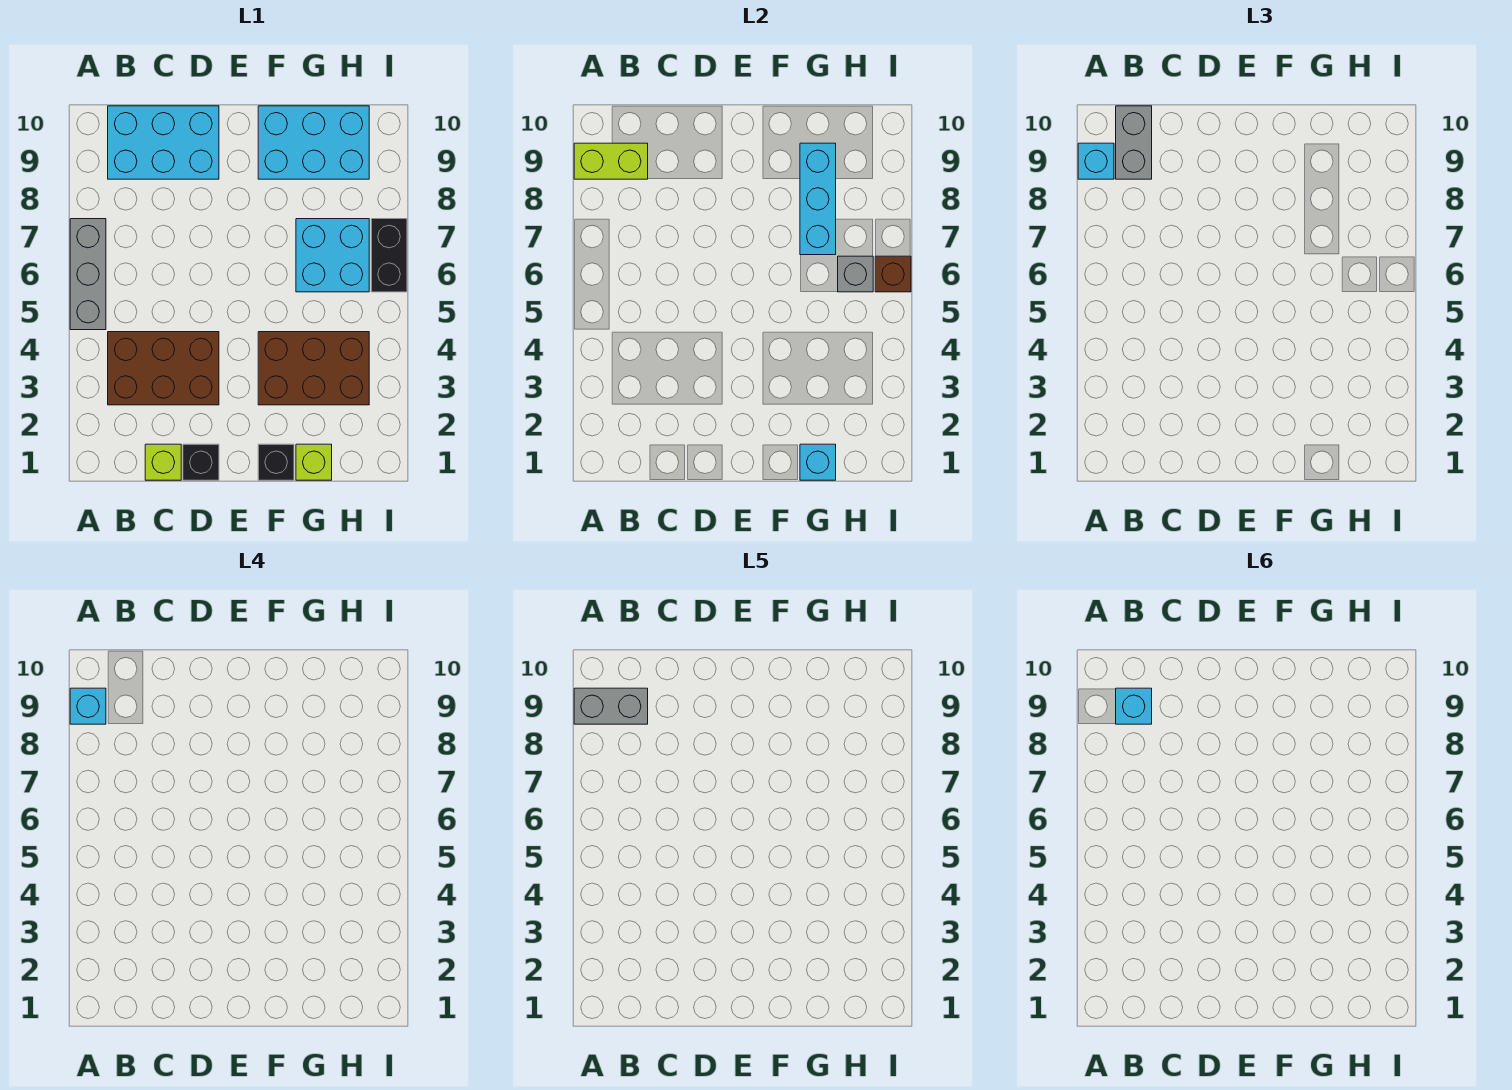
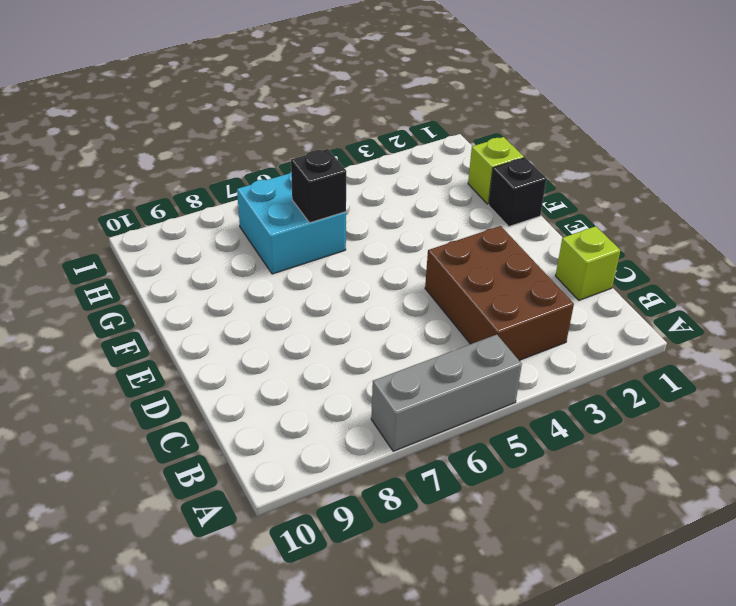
black 1x1 brick [291,149,346,223] -> black 1x1 brick moved to [183,444,219,480]
none -> cyan 2x3 brick [108,106,219,179]
none -> brown 2x3 brick [258,332,369,405]
none -> cyan 2x3 brick [258,106,369,179]

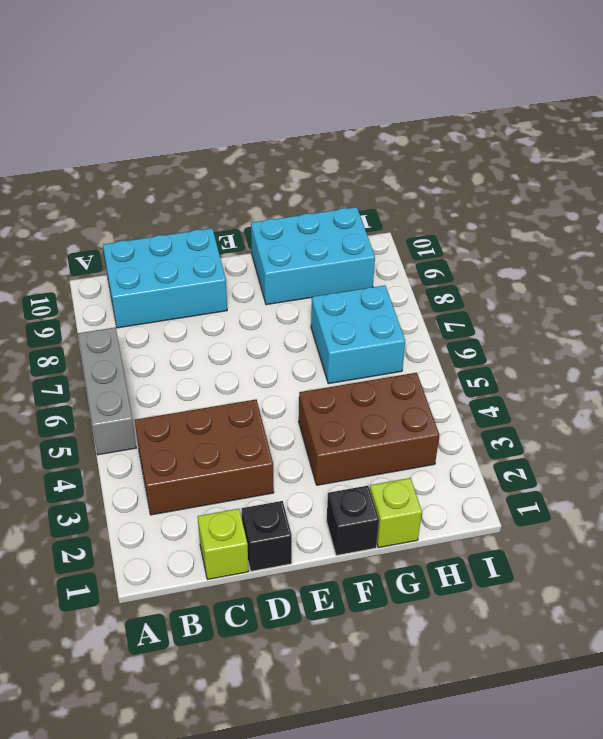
none -> black 1x2 brick [371,219,407,292]
none -> lime 1x2 brick [574,143,648,179]
none -> cyan 1x1 brick [800,444,836,480]

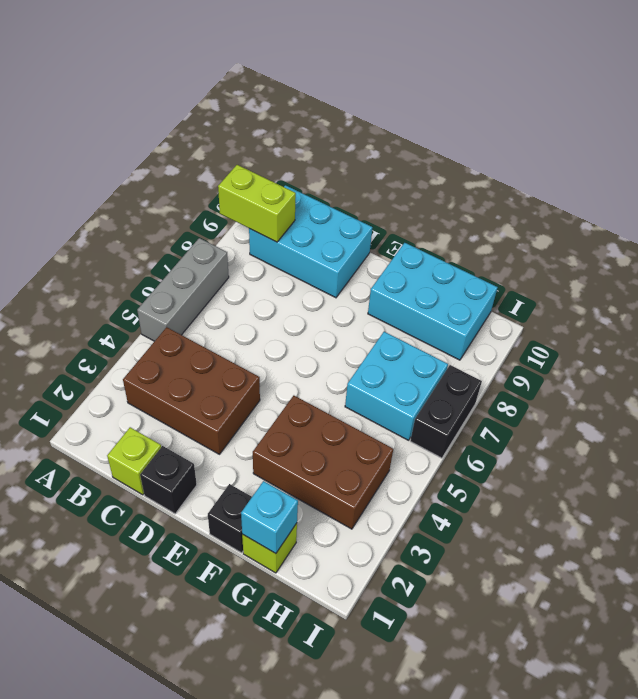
none -> cyan 1x3 brick [800,143,836,255]
none -> grey 1x1 brick [838,256,873,292]
none -> brown 1x1 brick [875,256,911,292]

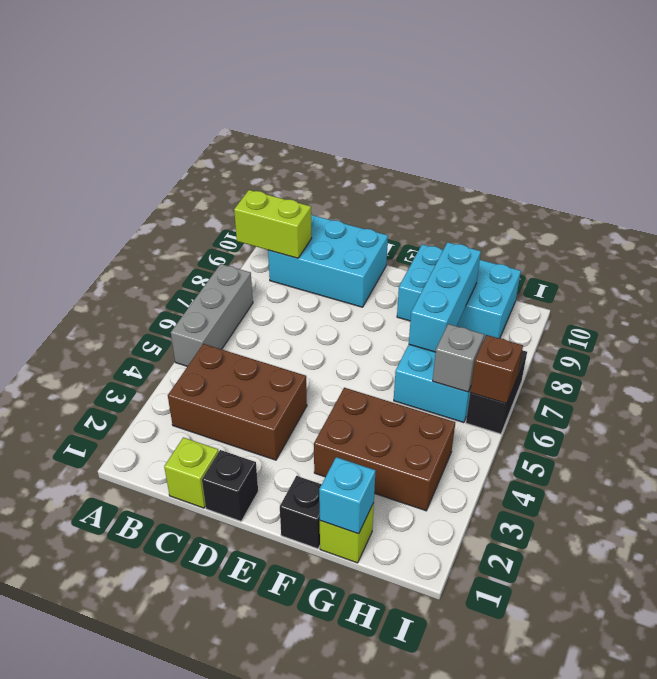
none -> cyan 1x1 brick [1078,143,1114,179]
none -> grey 1x2 brick [1116,106,1152,179]
none -> cyan 1x1 brick [70,688,106,724]

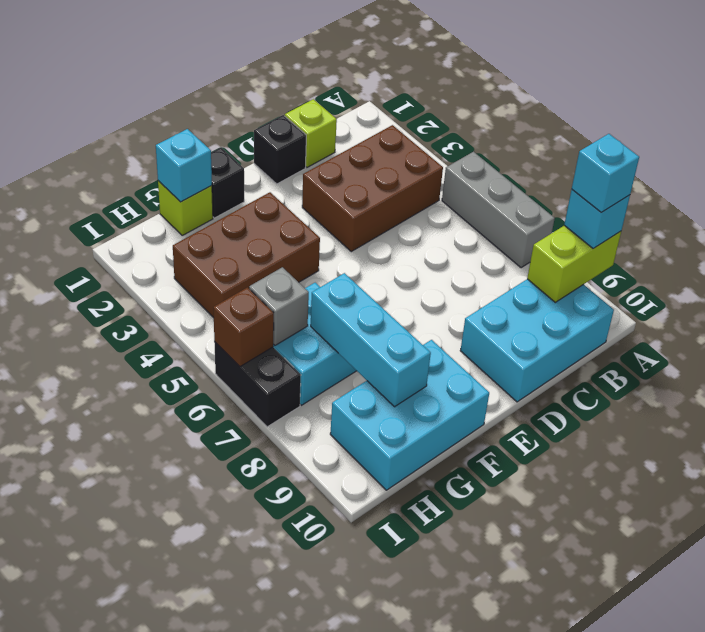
none -> grey 1x2 brick [1116,106,1152,179]
none -> grey 1x2 brick [574,688,648,724]
none -> cyan 1x1 brick [1116,688,1152,724]

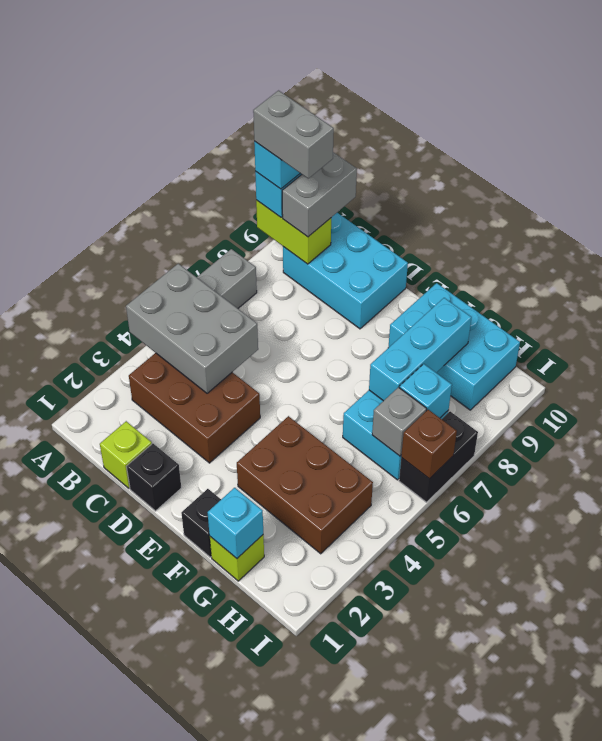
grey 2x3 brick [126,264,258,393] -> none
cyan 1x1 brick [400,364,452,418] -> cyan 1x1 brick moved to [1116,688,1152,724]

